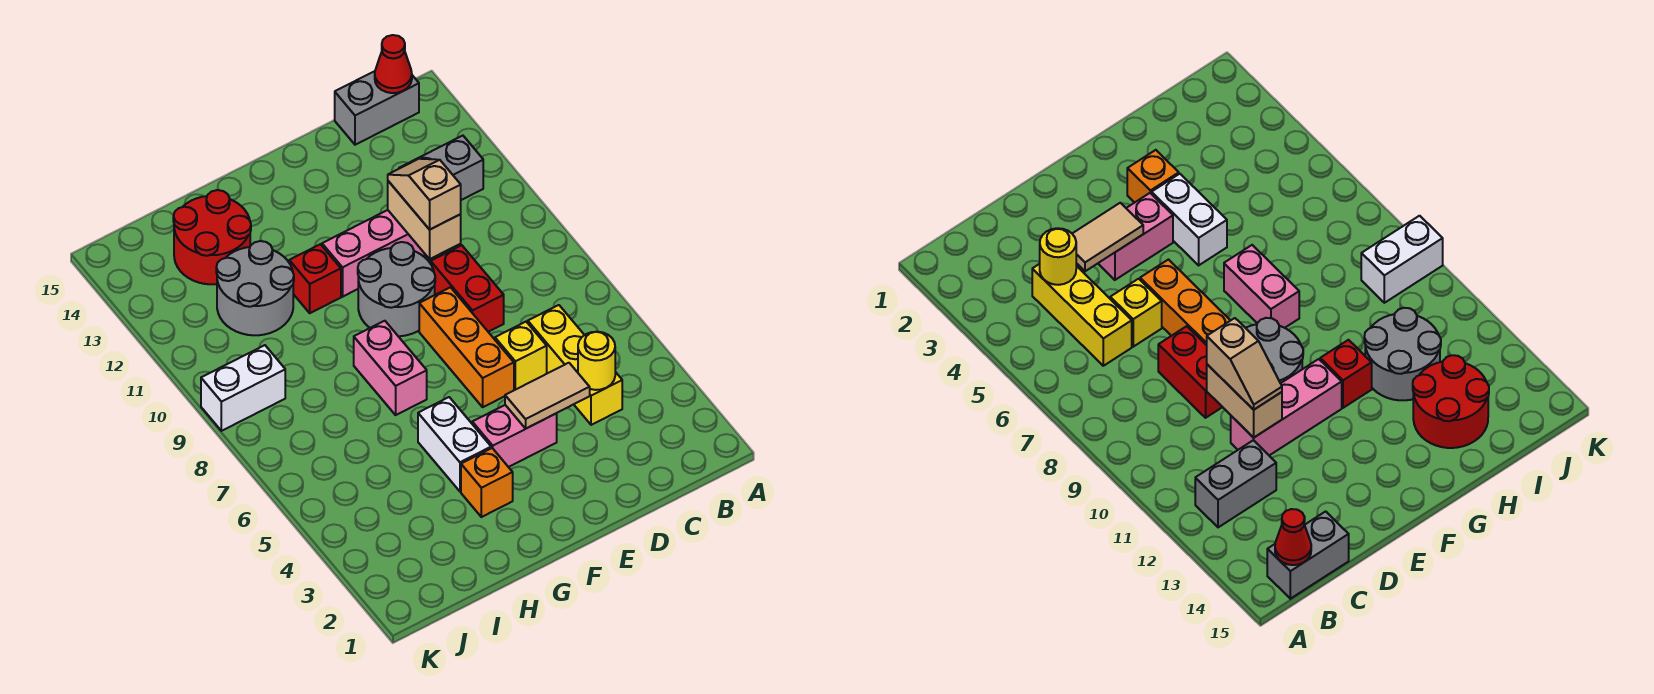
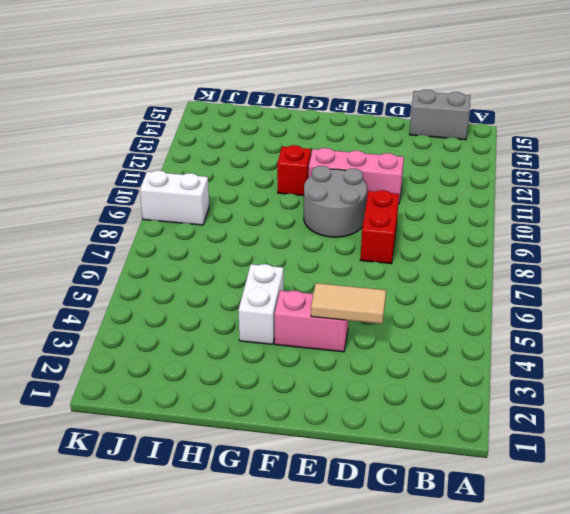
none -> grey 1x2 brick [400,136,483,200]
none -> yellow 1x3 brick [528,305,622,425]
none -> yellow 1x1 brick [495,322,547,390]

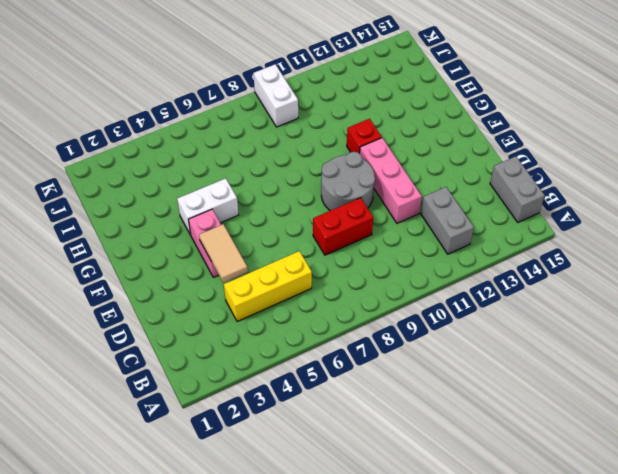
none -> yellow 1x1 brick [495,322,547,390]
none -> orange 1x3 brick [419,287,514,407]
none -> orange 1x1 brick [461,448,513,517]

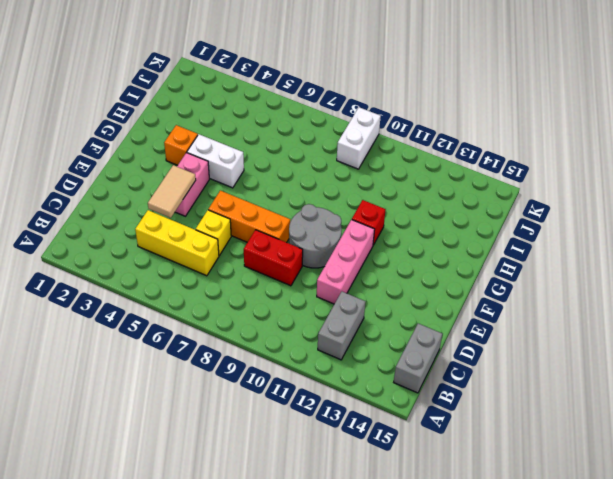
none -> pink 1x2 brick [354,321,427,415]
none -> grey 2x2 round brick [216,241,294,335]
none -> red 2x2 round brick [173,190,251,284]

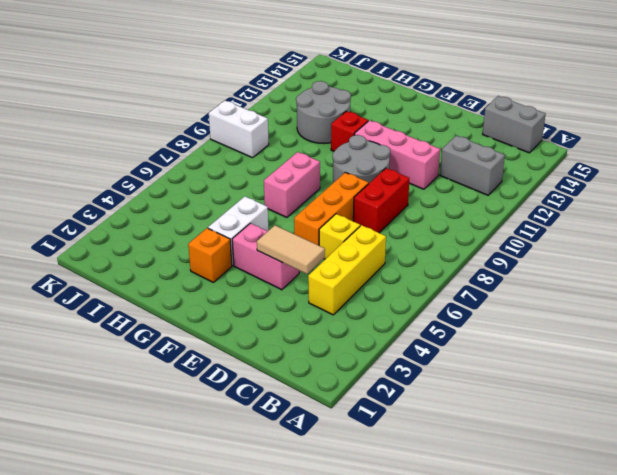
none -> red 2x2 round brick [173,190,251,284]
none -> red 1x1 cone [375,35,412,93]
none -> yellow 1x1 round brick [578,332,615,390]

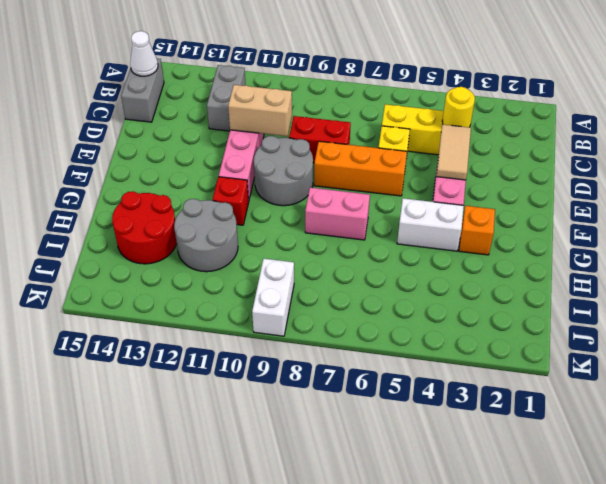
white 1x1 cone [130,31,158,76] -> red 1x1 cone [375,35,412,93]
none -> tan 1x2 slope [388,159,461,230]

